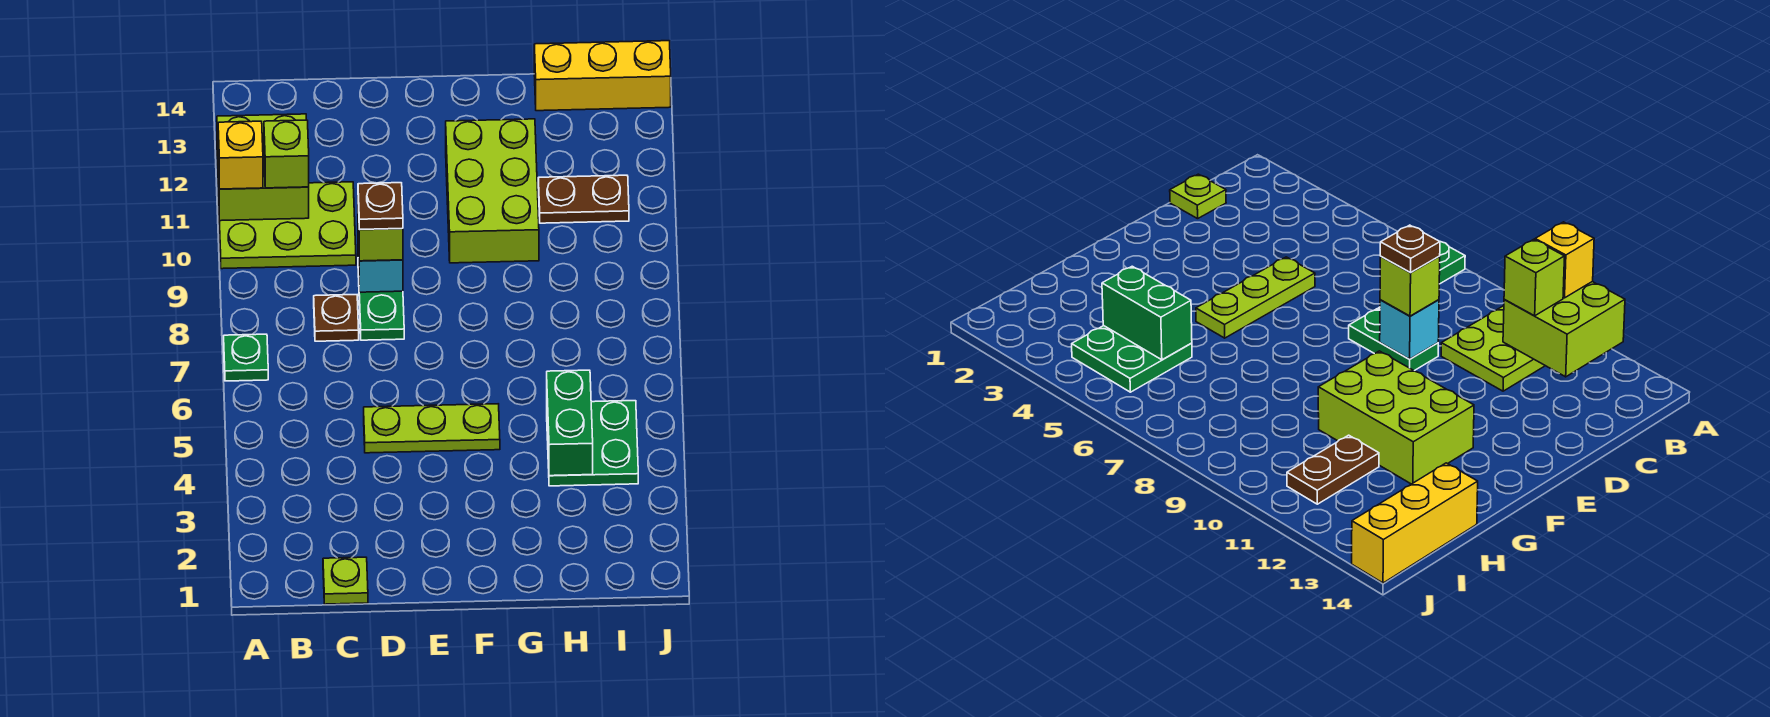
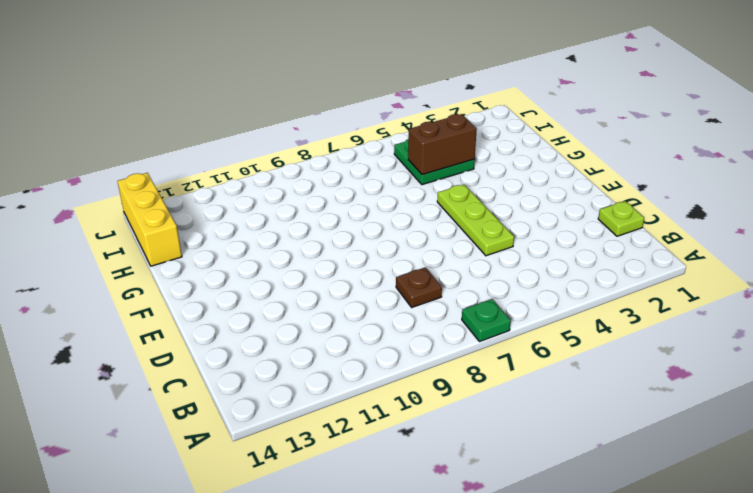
brown 1x2 brick [408,114,477,175] -> green 1x2 brick [547,370,593,476]
none -> lime 2x3 plate [218,182,356,269]
none -> green 1x2 plate [358,267,404,340]
none -> lime 2x3 brick [446,119,539,263]

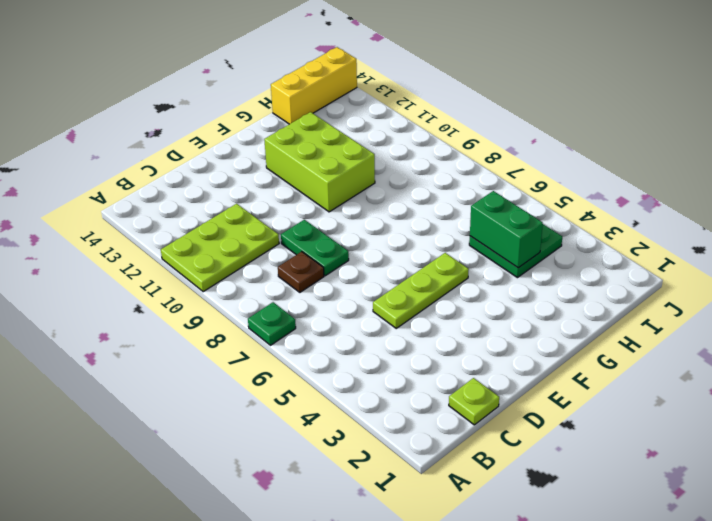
none -> brown 1x2 plate [538,175,629,223]
none -> lime 2x2 brick [217,114,309,221]
none -> cyan 1x1 brick [358,236,403,292]

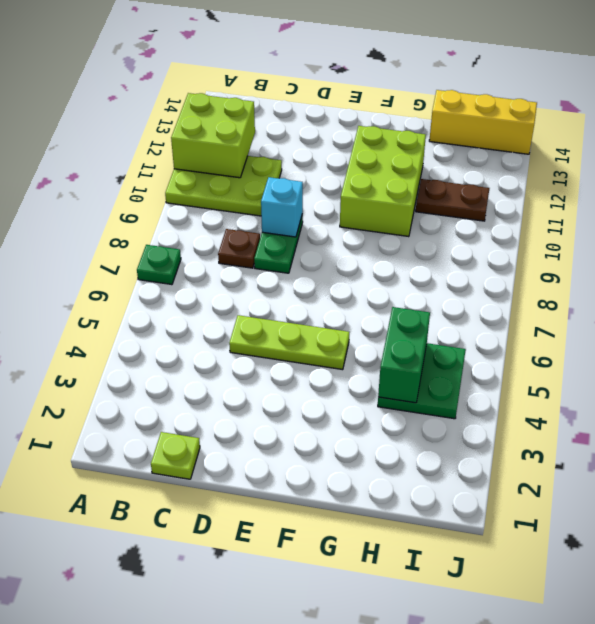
none -> yellow 1x1 brick [218,121,263,189]
none -> lime 1x1 brick [264,120,309,188]
none -> lime 1x1 brick [358,204,403,261]

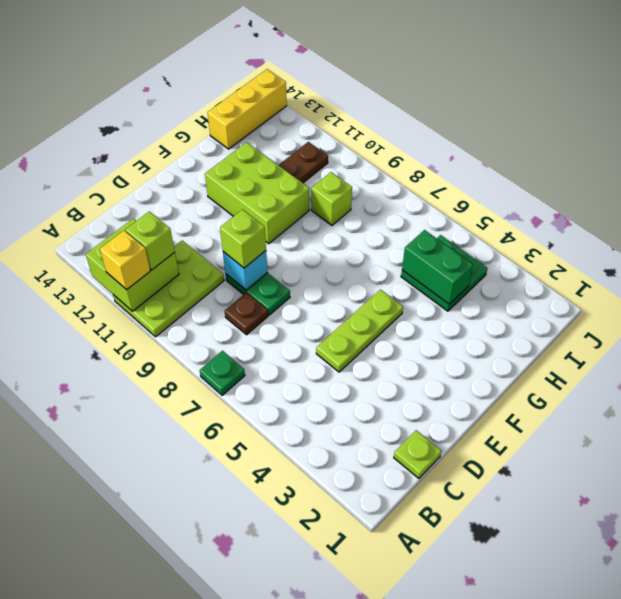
lime 1x1 brick [311,172,352,225] -> none
none -> brown 1x1 plate [358,183,403,230]

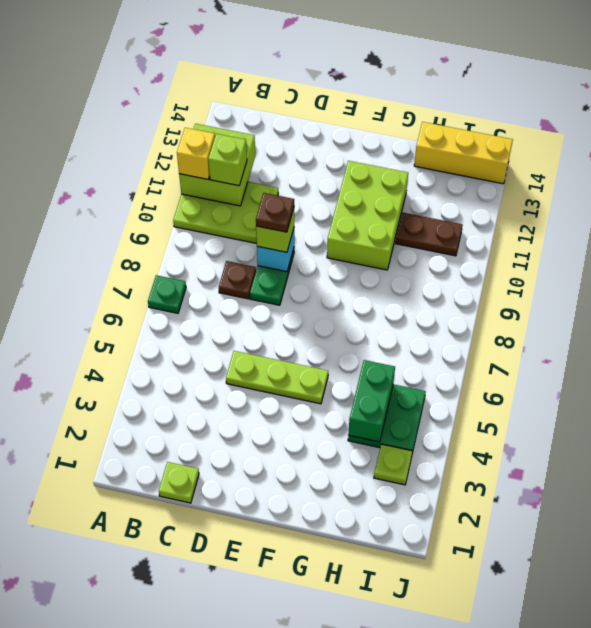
lime 1x1 plate [374,444,413,485] -> none

